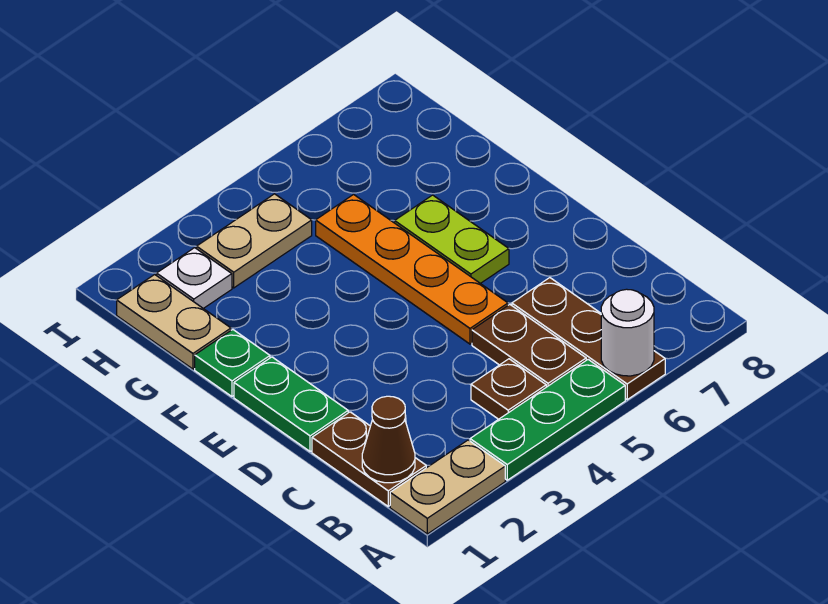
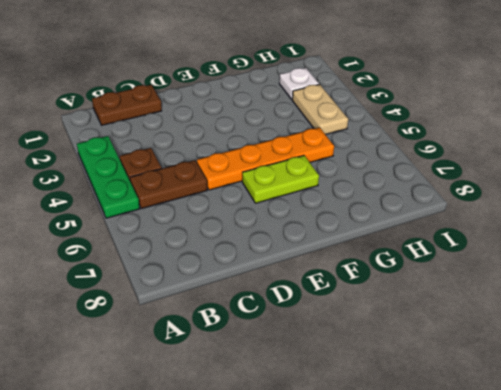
none -> tan 1x2 plate [390,440,505,534]
none -> brown 1x3 plate [512,278,665,400]
none -> green 1x2 plate [234,357,348,452]

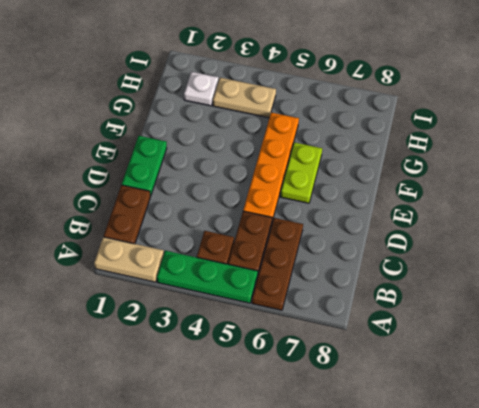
none -> green 1x1 plate [195,330,270,396]
none -> tan 1x2 plate [117,274,231,369]
none -> white 1x1 round brick [601,289,654,376]

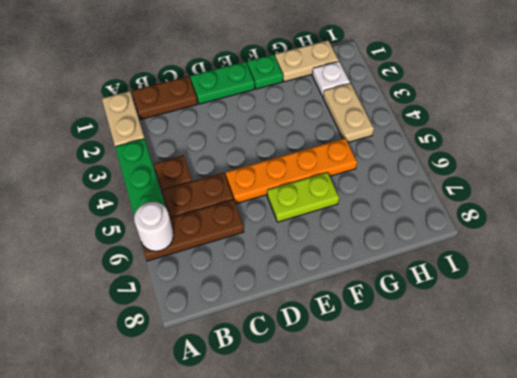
none -> brown 1x1 cone [362,396,415,483]

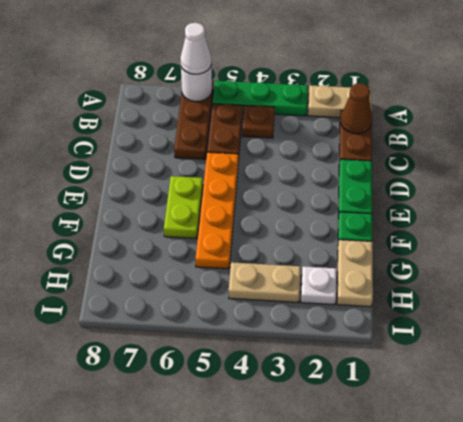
white 1x1 cone [180,23,212,74] -> none

